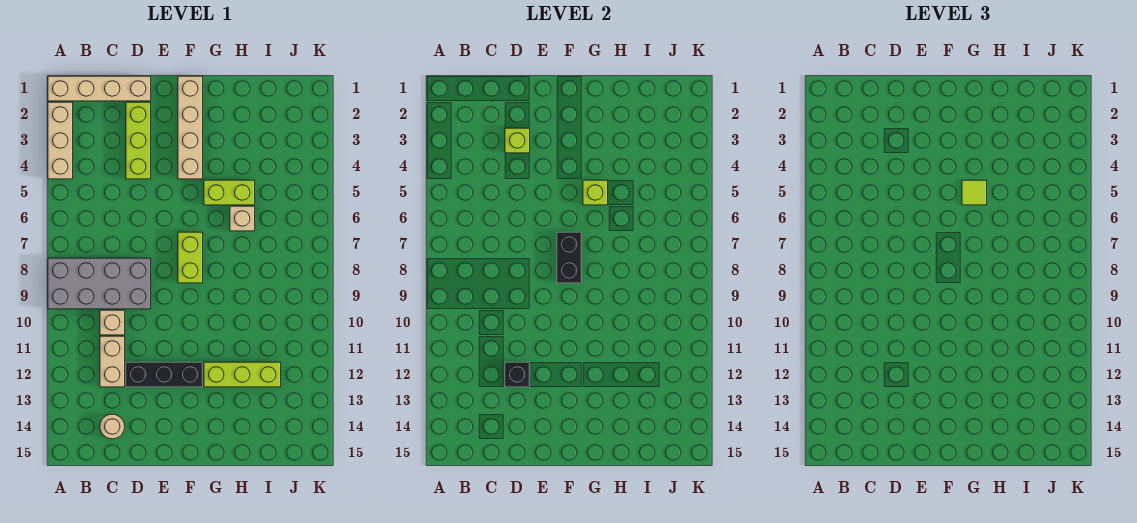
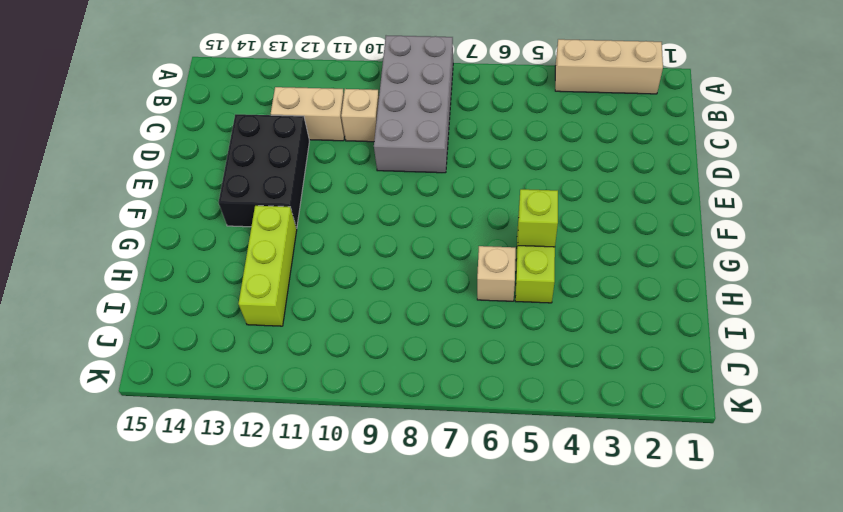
black 2x3 brick [218,114,309,228] -> black 1x3 brick [126,362,203,387]
none -> tan 1x4 brick [48,76,151,101]
none -> tan 1x1 round brick [100,414,125,439]
none -> lime 1x3 brick [126,102,151,179]

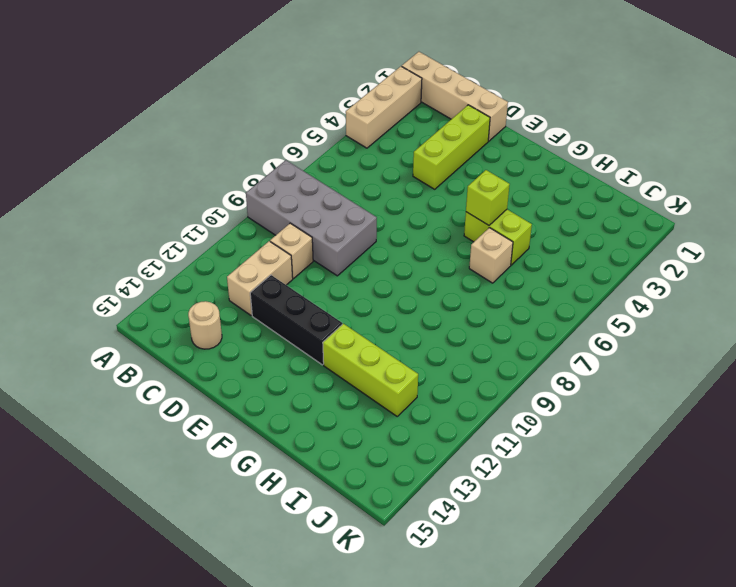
none -> tan 1x4 brick [178,76,203,179]
none -> lime 1x2 brick [178,232,203,283]
none -> lime 1x1 brick [505,128,530,153]

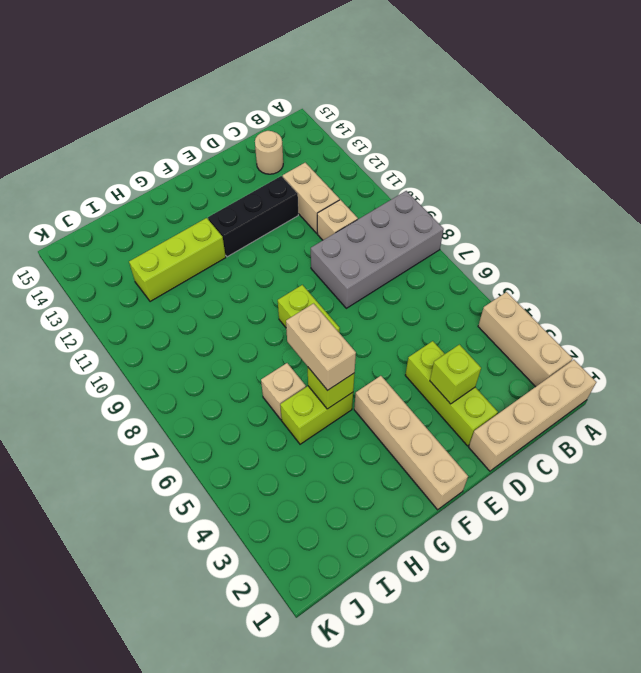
tan 1x2 brick [286,303,356,390] -> lime 1x1 tile [962,180,987,205]
none -> black 1x1 brick [505,362,530,387]
none -> black 1x2 brick [557,232,582,283]

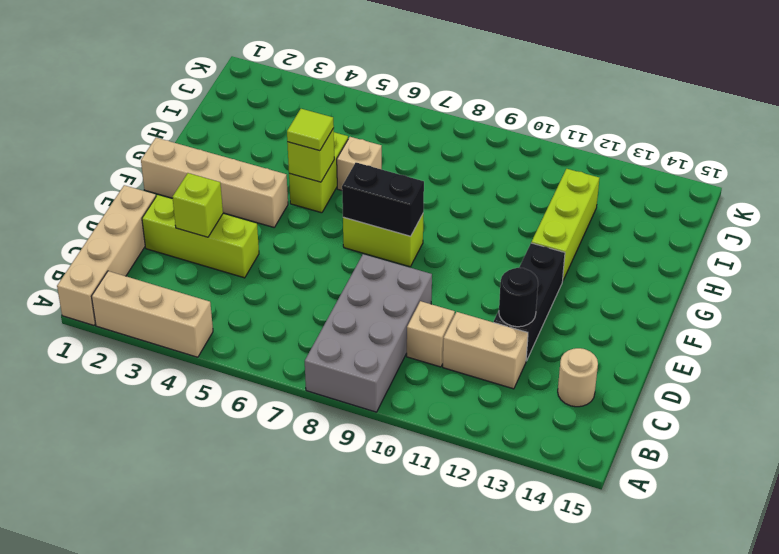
black 1x1 round brick [499,268,538,327] -> black 1x1 brick [505,362,530,387]

